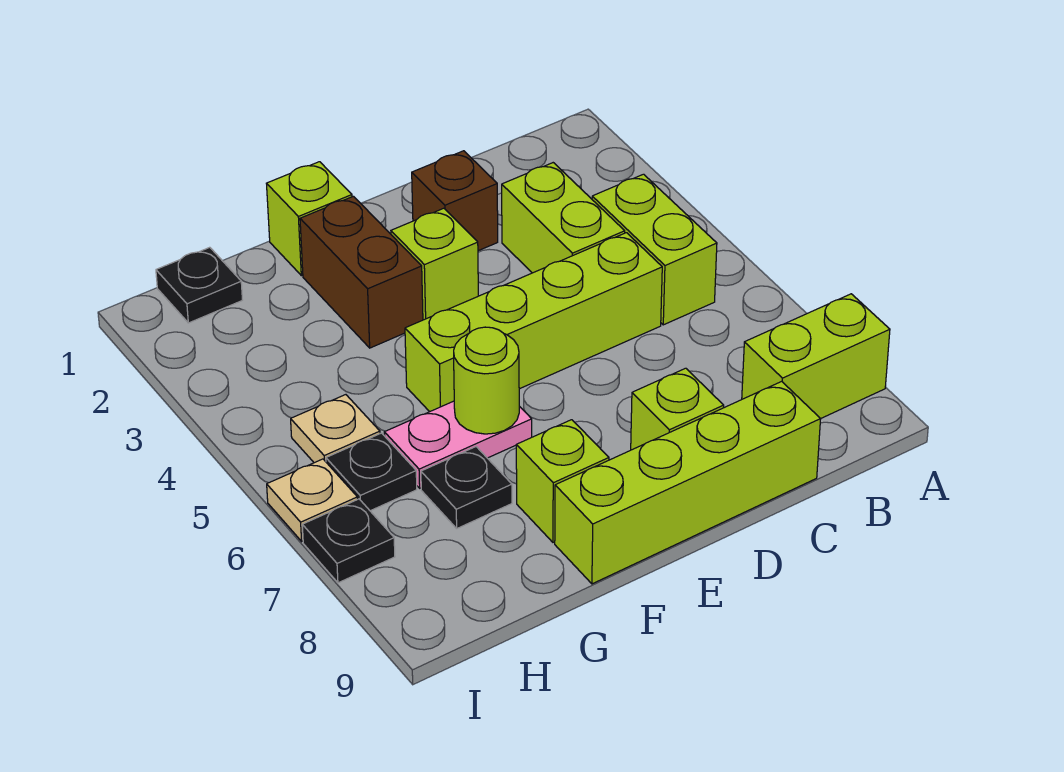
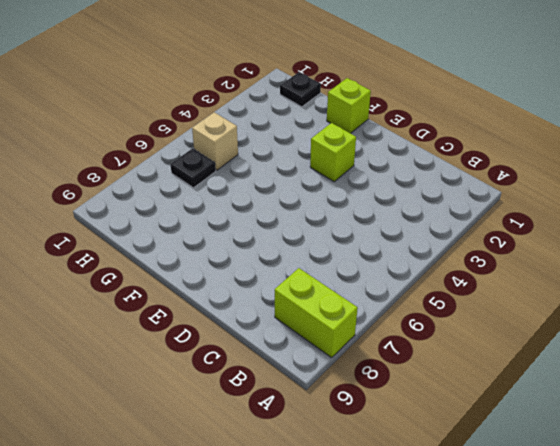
tan 1x1 brick [192,112,238,170] -> tan 1x1 plate [291,395,380,463]
none -> lime 1x2 brick [592,174,717,325]
none -> lime 1x2 brick [502,163,625,273]
none -> lime 1x4 brick [405,233,662,412]

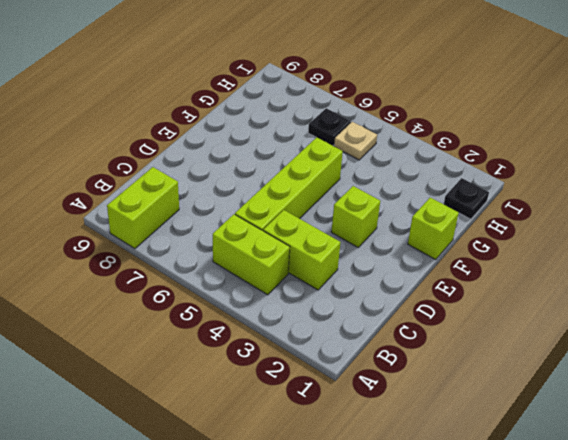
none -> lime 1x4 brick [555,381,821,584]
none -> brown 1x1 brick [412,151,498,251]
none -> lime 1x1 brick [631,368,724,450]

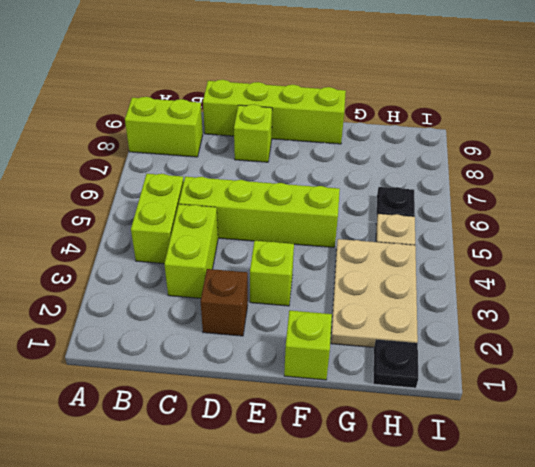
tan 2x3 plate [331,239,418,347] -> none
none -> brown 1x2 brick [300,196,423,348]
none -> pink 1x2 plate [384,401,532,488]
none -> lime 1x1 brick [516,420,609,542]

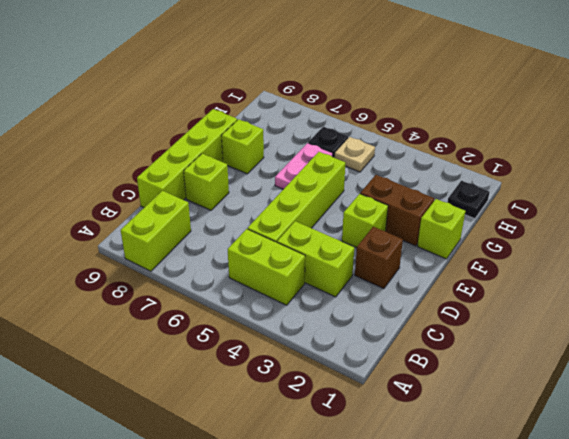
none -> black 1x1 plate [421,447,512,528]
none -> tan 1x1 plate [267,459,358,541]
none -> black 1x1 plate [302,499,395,583]

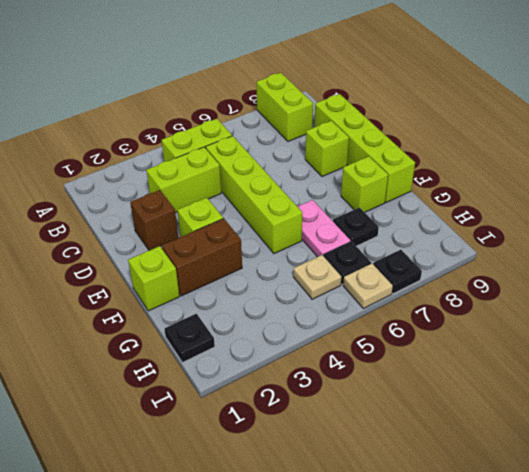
none -> lime 1x1 round brick [454,327,519,434]

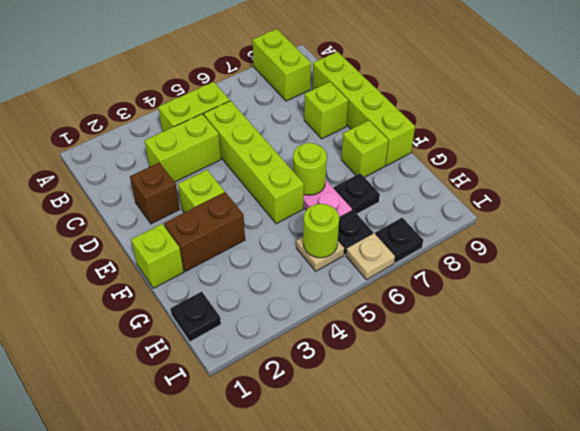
lime 1x1 round brick [303,204,339,258] -> none

